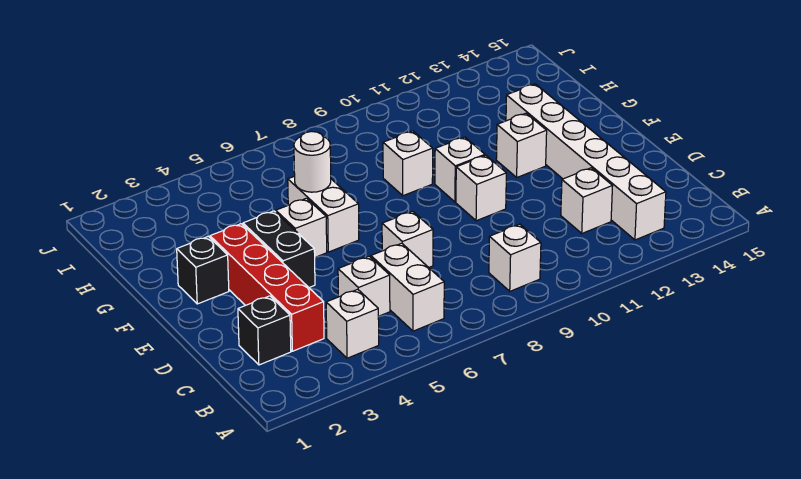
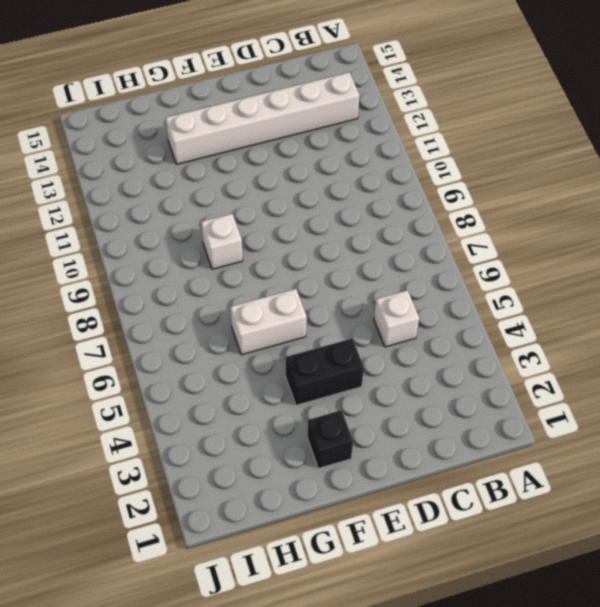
none -> white 1x1 brick [326,289,379,358]
none -> white 1x2 brick [371,243,444,331]
none -> white 1x1 brick [489,224,541,291]

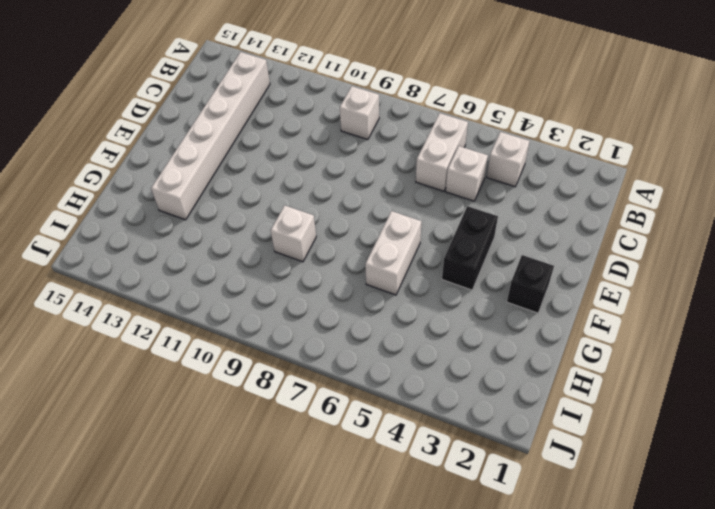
none -> black 1x1 brick [238,296,291,365]
none -> red 1x4 brick [210,224,324,351]
none -> white 1x1 brick [561,168,612,233]

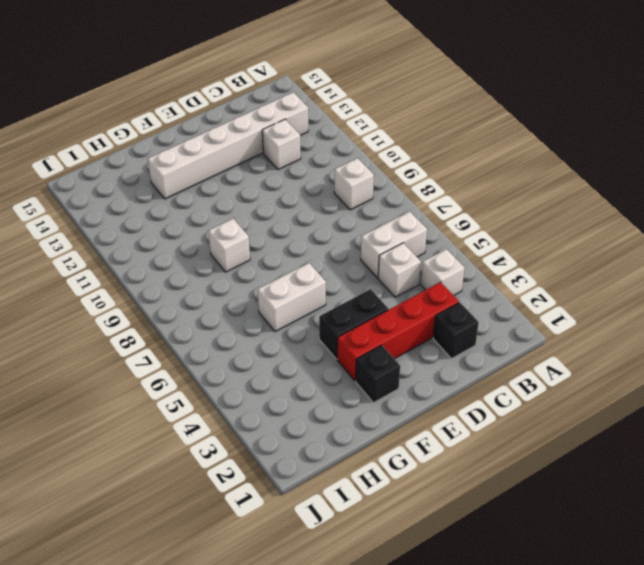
none -> white 1x1 brick [382,211,433,267]
none -> white 1x1 brick [456,155,506,221]
none -> white 1x1 brick [276,198,327,257]

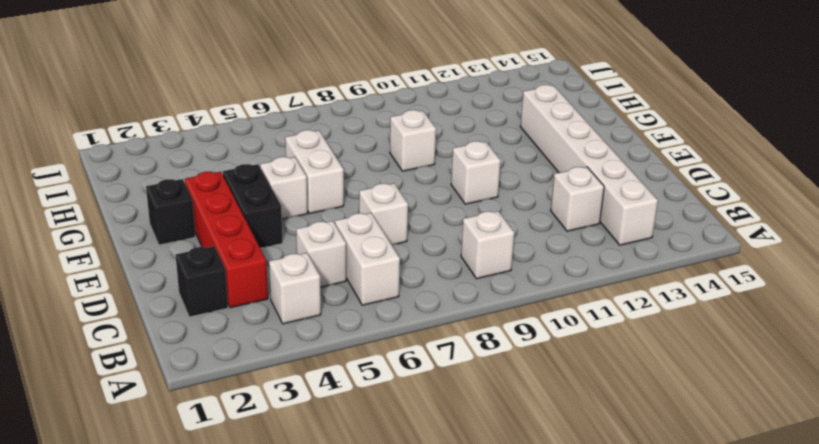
none -> white 1x1 brick [435,137,485,202]
none -> white 1x1 brick [496,113,547,177]
none -> white 1x1 round brick [294,131,331,192]

